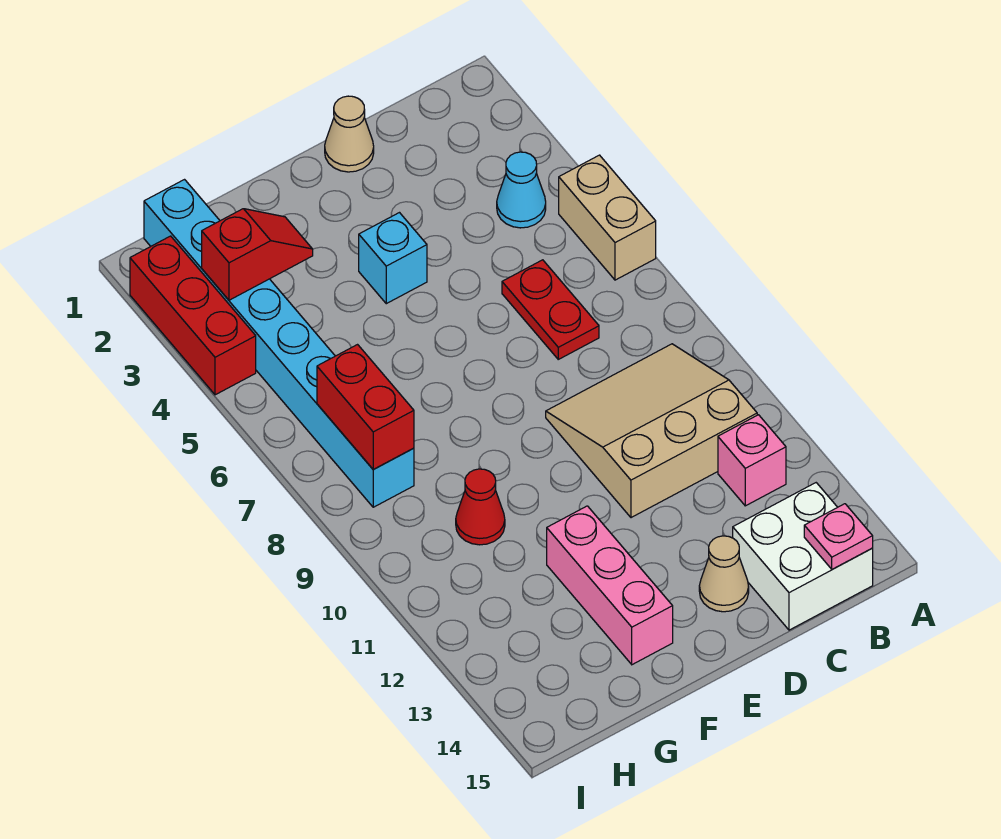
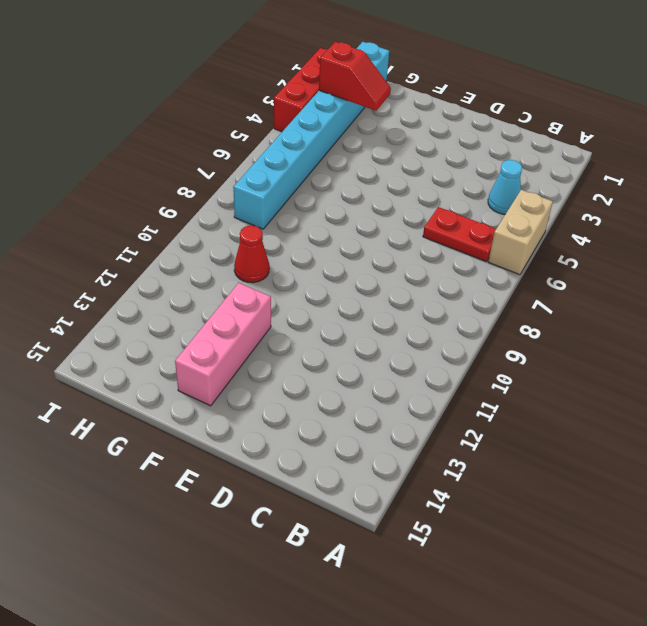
red 1x2 plate [423,207,496,262] -> red 1x2 plate turned to [502,260,599,359]
none -> tan 3x3 slope [546,344,757,518]
none -> pink 1x1 brick [718,415,786,506]
none -> white 2x2 brick [733,483,873,630]

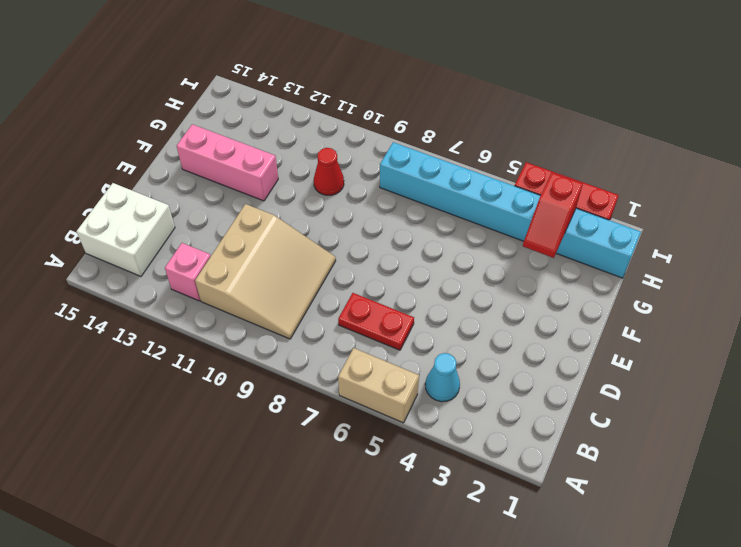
none -> tan 1x1 cone [325,96,374,172]
none -> tan 1x1 cone [699,536,749,612]
none -> cyan 1x1 brick [359,213,427,304]

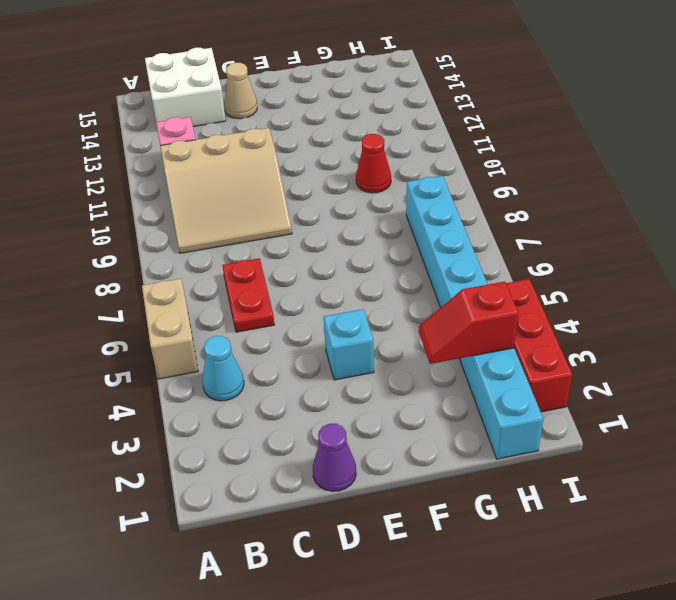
purple 1x1 cone [313,424,356,491] -> tan 1x1 cone [325,96,374,172]
none -> pink 1x3 brick [547,506,673,665]
none -> pink 1x1 plate [804,504,873,569]
none -> red 1x2 brick [317,345,414,469]

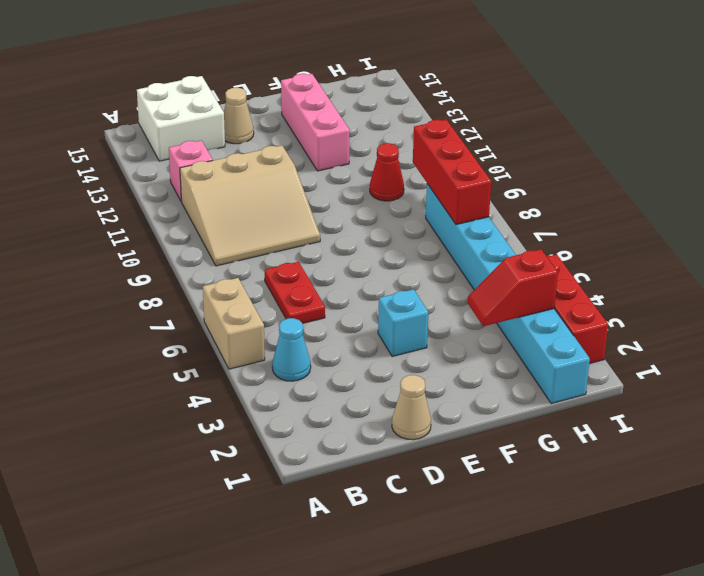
red 1x3 brick [413,119,491,225] -> red 1x2 brick [317,345,414,469]
none -> pink 1x1 plate [804,504,873,569]

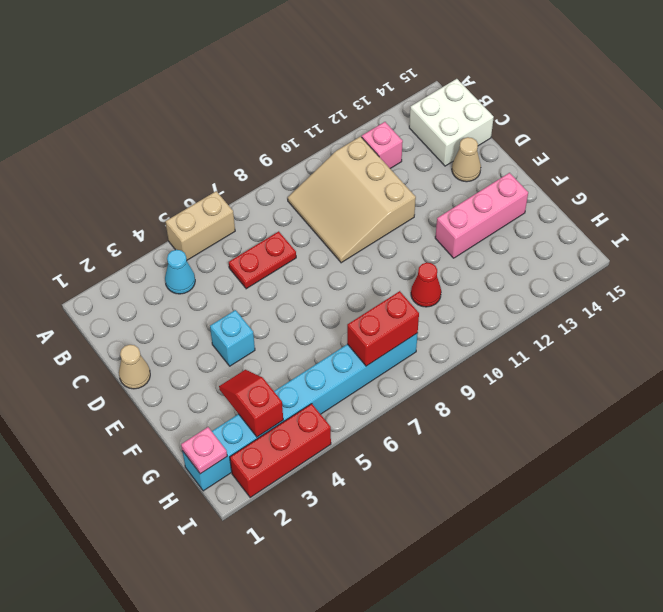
pink 1x1 plate [181,427,227,474] -> pink 1x1 plate moved to [804,504,873,569]

